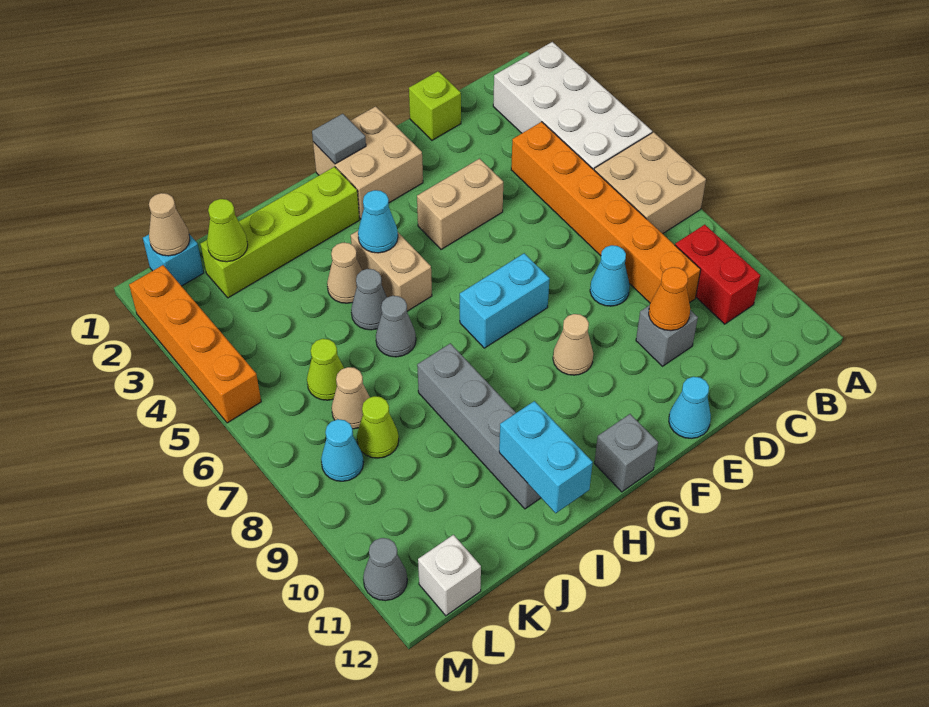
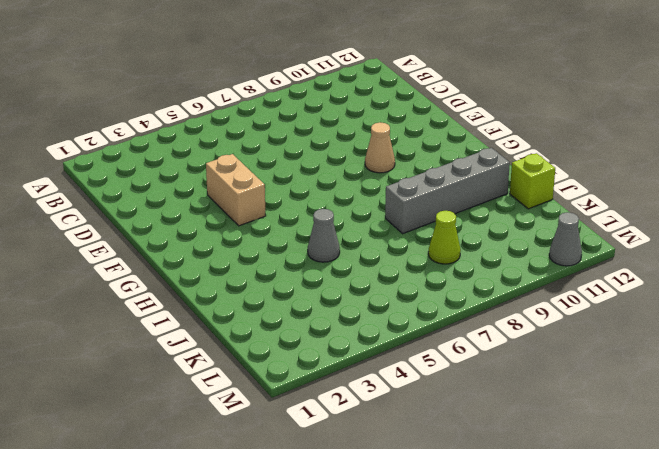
lime 1x1 brick [510,153,555,209] -> lime 1x1 brick moved to [409,71,461,140]
none -> white 2x4 brick [493,42,652,170]
none -> tan 2x2 brick [594,132,706,234]
none -> red 1x2 brick [675,225,760,324]
none -> orange 1x6 brick [511,122,701,303]

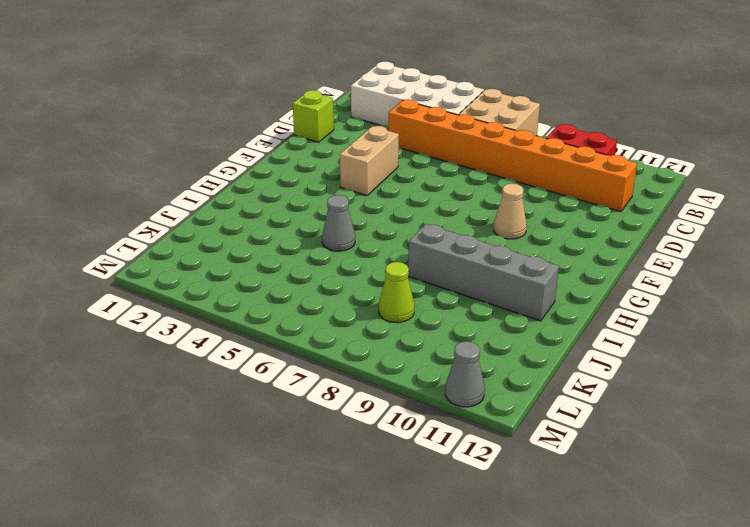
orange 1x8 brick [388,99,637,212] -> orange 1x6 brick [511,122,701,303]
none -> cyan 1x1 cone [590,245,630,306]
none -> grey 1x1 brick [636,305,698,366]
none -> cyan 1x1 cone [669,377,711,438]
none -> tan 2x2 brick [313,106,423,219]

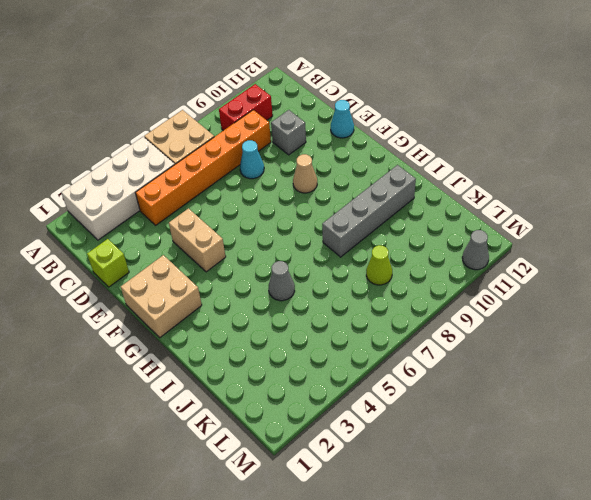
none -> cyan 1x2 brick [460,253,550,348]
none -> grey 1x1 brick [594,414,658,492]
none -> lime 1x4 brick [201,167,359,298]
none -> tan 1x2 brick [351,231,432,311]

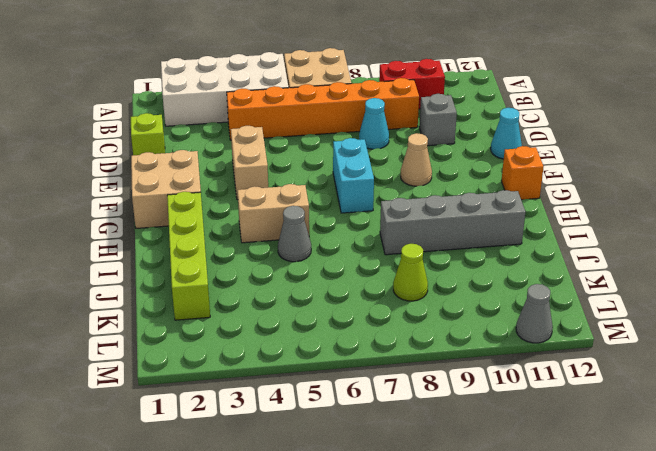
orange 1x1 brick [502,146,544,200] -> grey 1x1 brick [594,414,658,492]
none -> tan 1x1 cone [327,243,362,303]
none -> grey 1x1 cone [376,296,416,357]
none -> lime 1x1 cone [307,339,344,400]
none -> tan 1x1 cone [332,367,370,429]

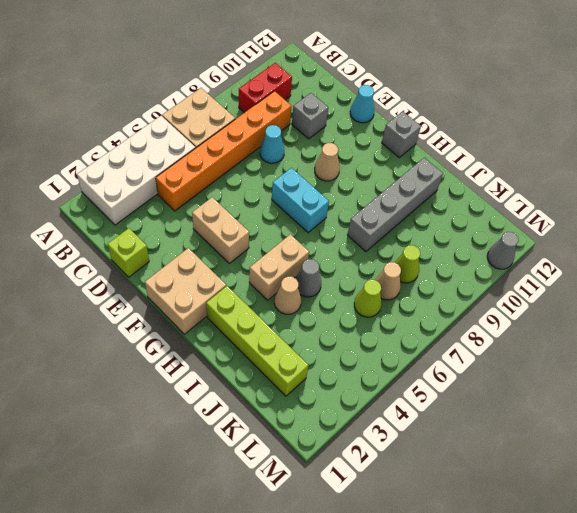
none -> grey 1x1 cone [376,296,416,357]
none -> cyan 1x1 brick [143,234,204,286]
none -> cyan 1x1 cone [321,419,364,481]
none -> white 1x1 brick [418,535,481,616]

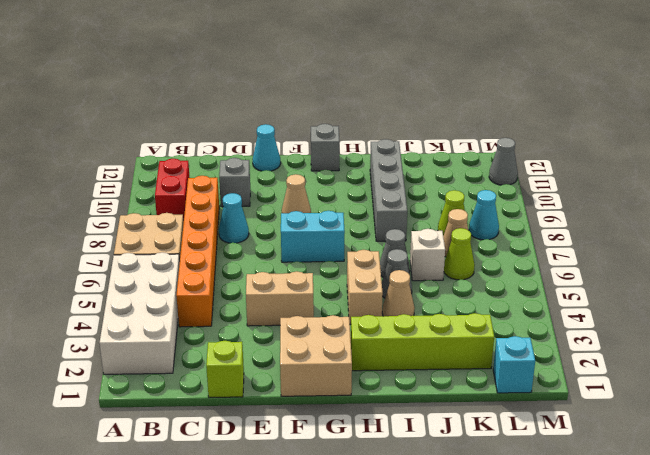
white 1x1 brick [410,229,445,281] -> white 1x1 brick moved to [418,535,481,616]
none -> orange 1x4 brick [129,265,261,423]
none -> orange 1x1 cone [649,267,690,331]
none -> grey 1x1 tile [312,114,366,164]
none -> cyan 1x1 cone [358,190,398,253]

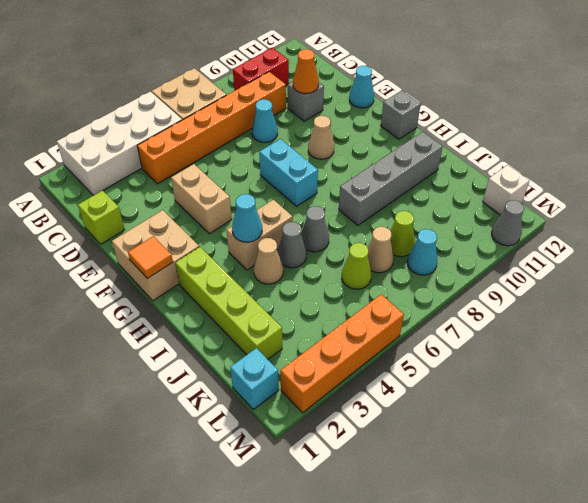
orange 1x1 tile [128,236,173,279] -> grey 1x1 tile [312,114,366,164]
none -> cyan 1x2 brick [499,401,593,513]
none -> lime 1x1 cone [207,199,248,262]
none -> tan 1x1 cone [149,193,190,256]

